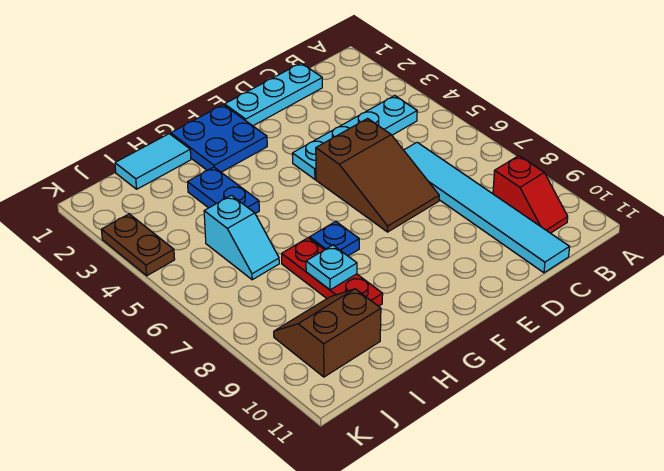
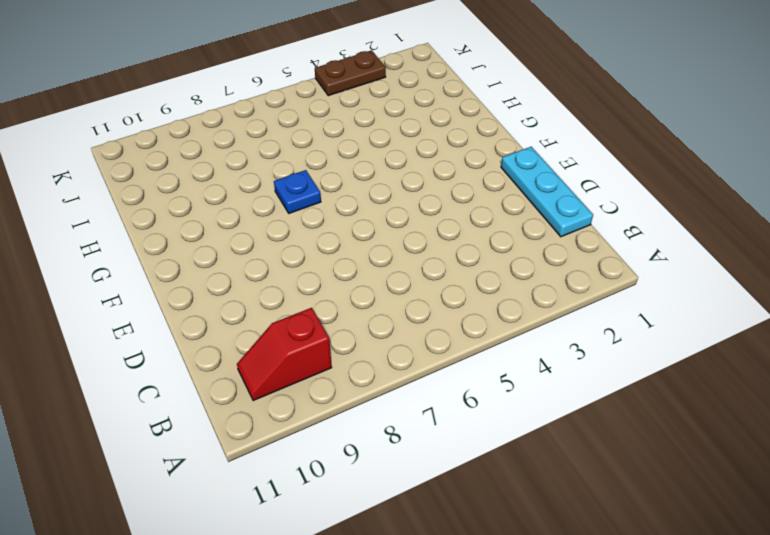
none -> cyan 1x4 plate [292,96,417,179]
none -> cyan 1x6 tile [404,142,569,273]
none -> brown 2x3 slope [316,119,439,232]

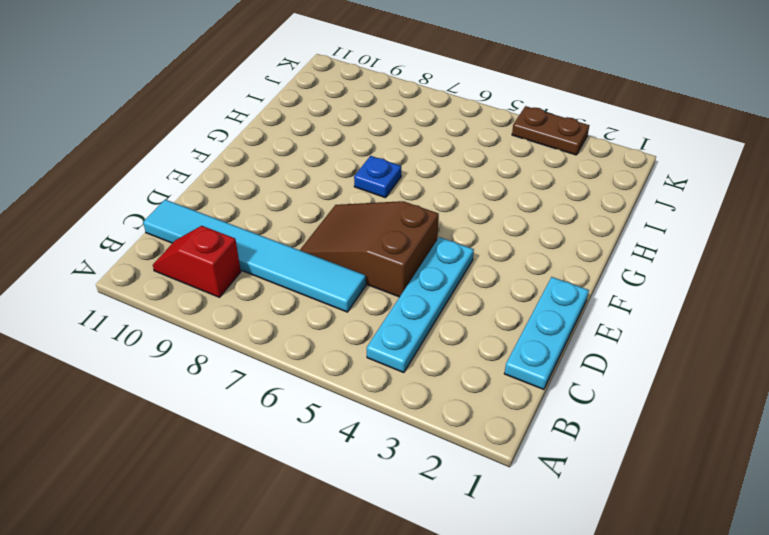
none -> blue 2x2 plate [171,105,267,172]
none -> cyan 1x2 tile [115,134,191,189]
none -> blue 1x2 plate [188,167,259,214]

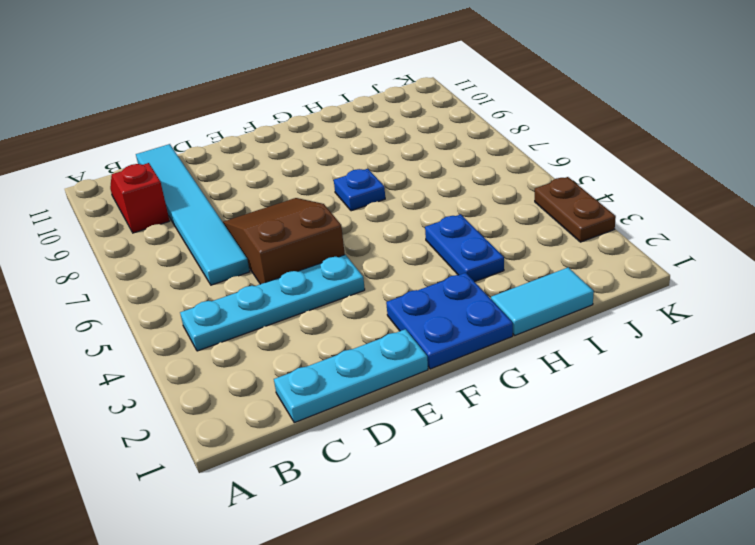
none -> red 1x3 plate [282,238,383,306]
none -> cyan 1x2 slope [204,195,279,280]
none -> brown 2x2 slope [274,289,381,377]

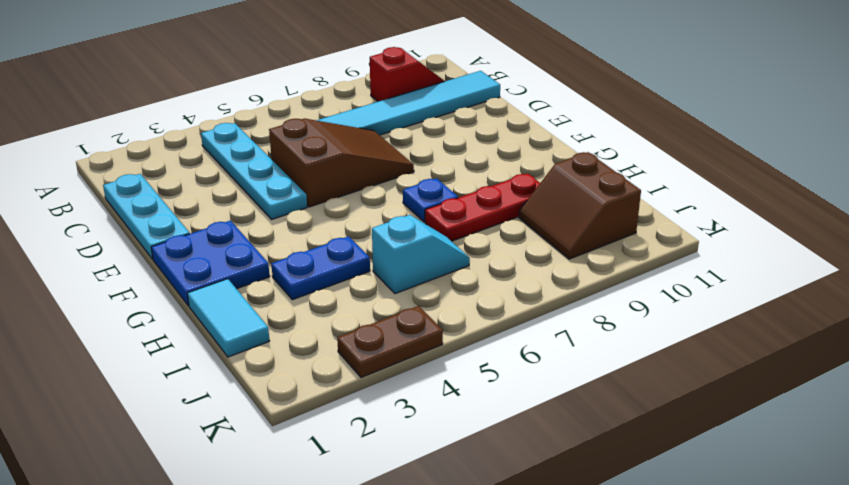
none -> cyan 1x1 plate [306,245,357,290]

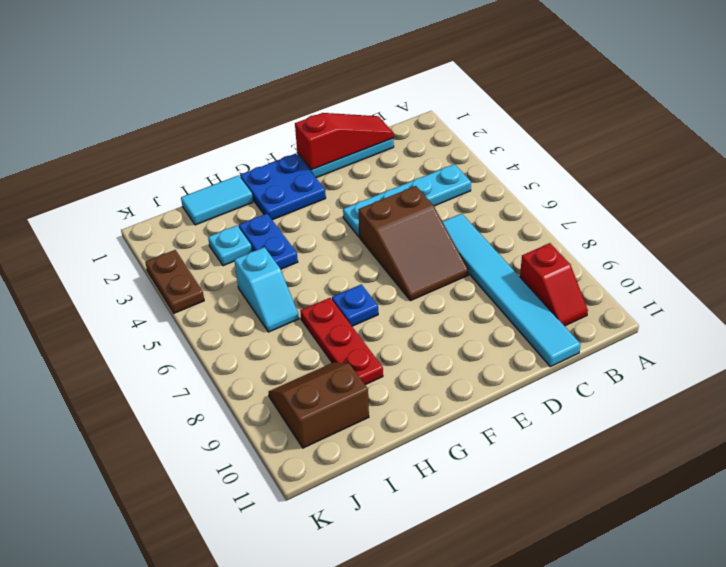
red 1x3 slope [295,113,393,170] -> none
cyan 1x1 plate [208,226,252,266] -> cyan 1x1 plate moved to [306,245,357,290]

